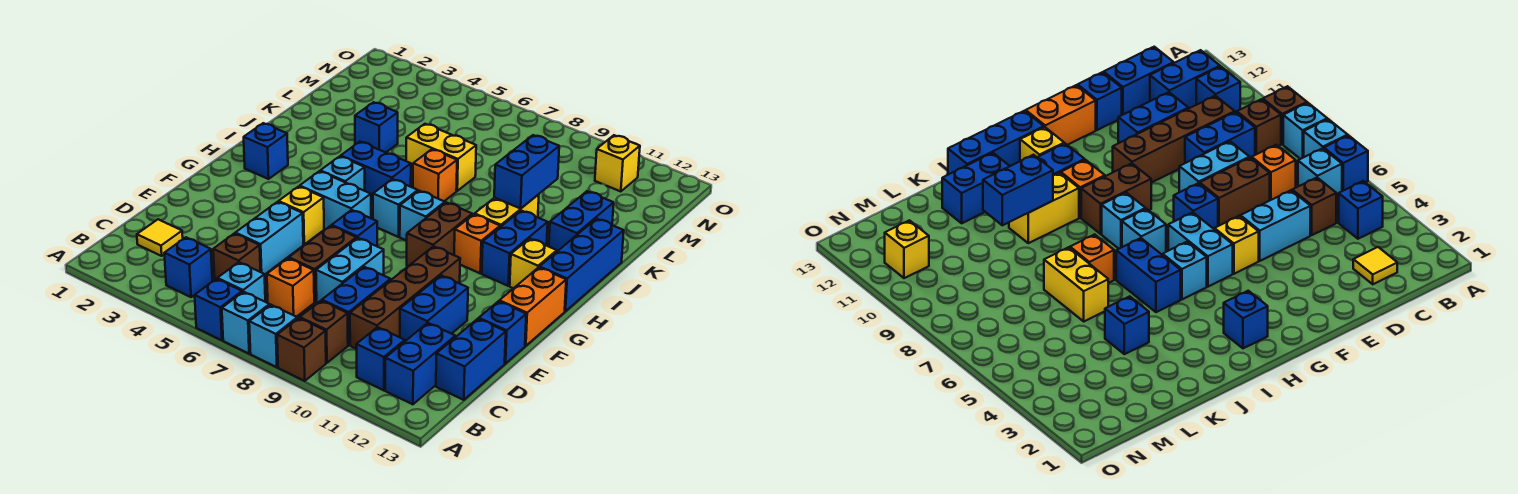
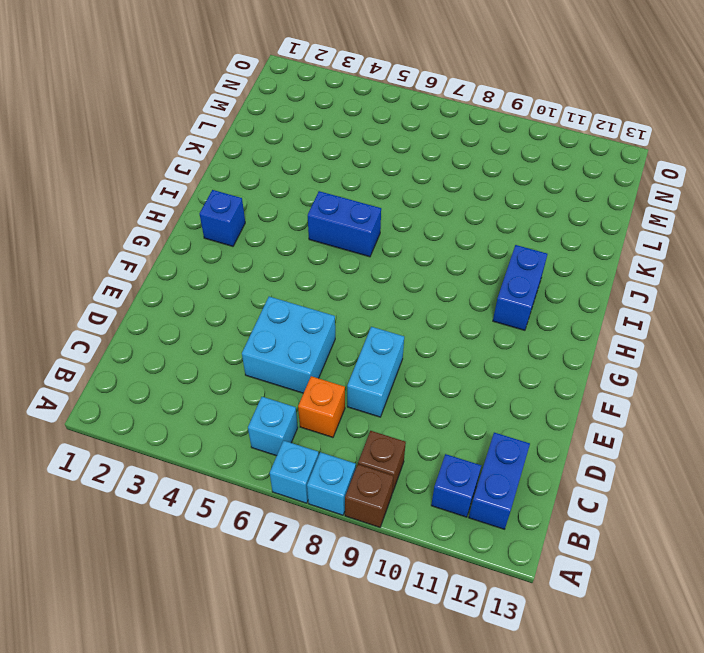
cyan 2x2 brick [242,297,335,393] -> cyan 1x2 brick [235,202,303,274]
none -> blue 1x1 brick [195,279,242,340]
none -> blue 1x1 brick [164,237,212,297]
none -> yellow 1x1 tile [137,219,183,256]
none -> brown 1x1 brick [213,233,261,279]

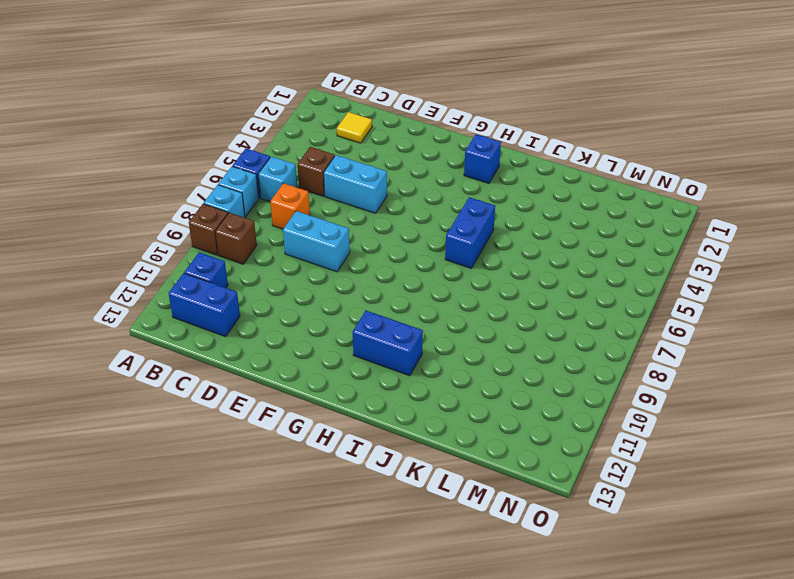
none -> blue 1x1 brick [164,237,212,297]
none -> blue 1x2 brick [322,267,391,345]
none -> brown 1x4 brick [350,246,460,349]
none -> blue 1x2 brick [436,319,506,400]

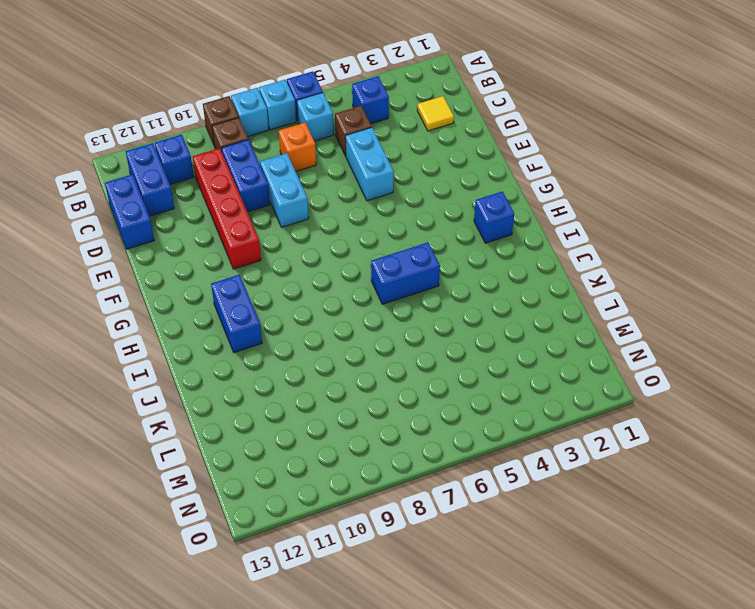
red 1x4 brick [193,148,261,269] -> brown 1x4 brick [350,246,460,349]
none -> brown 1x2 brick [289,226,356,302]
none -> blue 1x2 brick [400,276,468,341]
none -> blue 1x1 brick [479,301,526,364]
none -> yellow 1x1 brick [279,186,324,244]

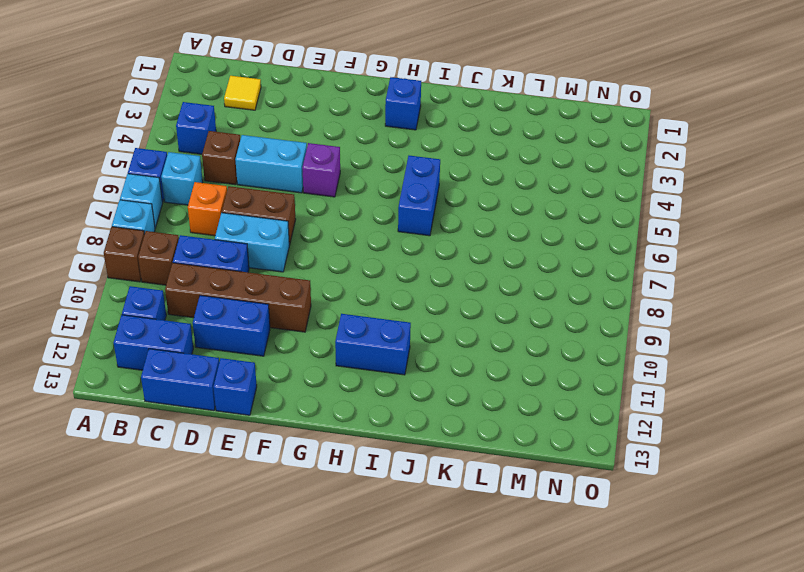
purple 1x1 brick [302,143,340,197] -> yellow 1x1 brick [279,186,324,244]
none -> blue 1x1 brick [332,210,377,246]
none -> orange 1x2 brick [499,267,566,346]
none -> cyan 1x2 brick [300,171,371,229]
none -> brown 1x2 brick [407,202,472,266]

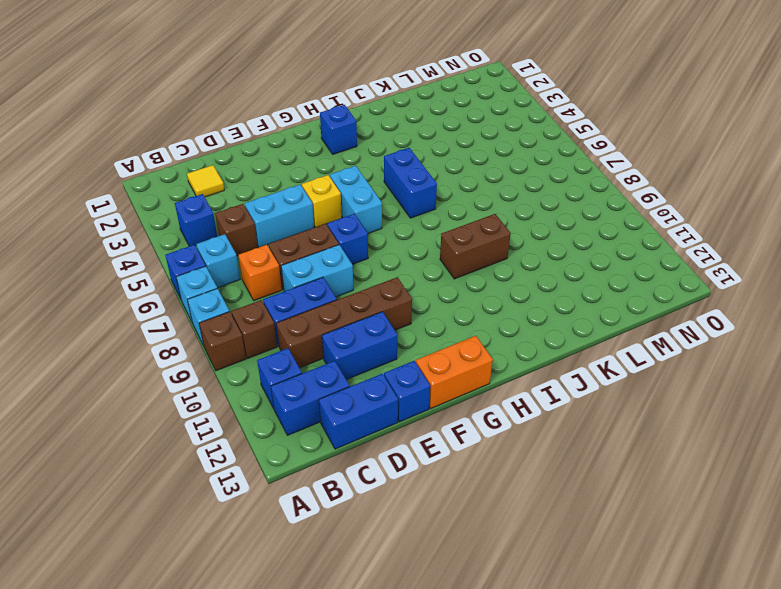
brown 1x2 brick [440,214,511,279] -> brown 1x2 brick moved to [407,202,472,266]
none -> cyan 1x1 brick [320,156,365,191]
none -> cyan 1x1 brick [373,179,418,237]
none -> cyan 1x1 brick [400,191,445,241]
none -> orange 1x1 brick [454,214,500,273]

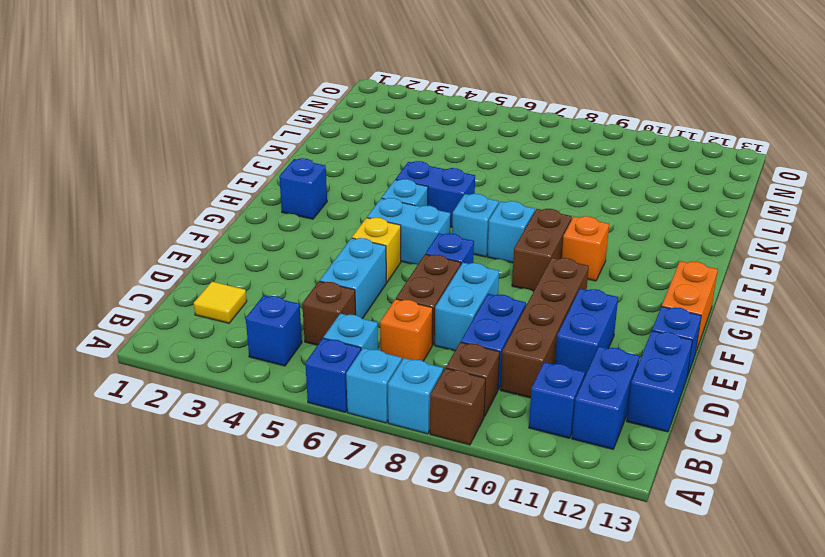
none -> blue 1x2 brick [482,211,548,286]
none -> yellow 1x1 brick [510,239,557,288]
none -> blue 1x3 brick [540,219,624,311]
none -> yellow 1x2 brick [475,194,539,227]

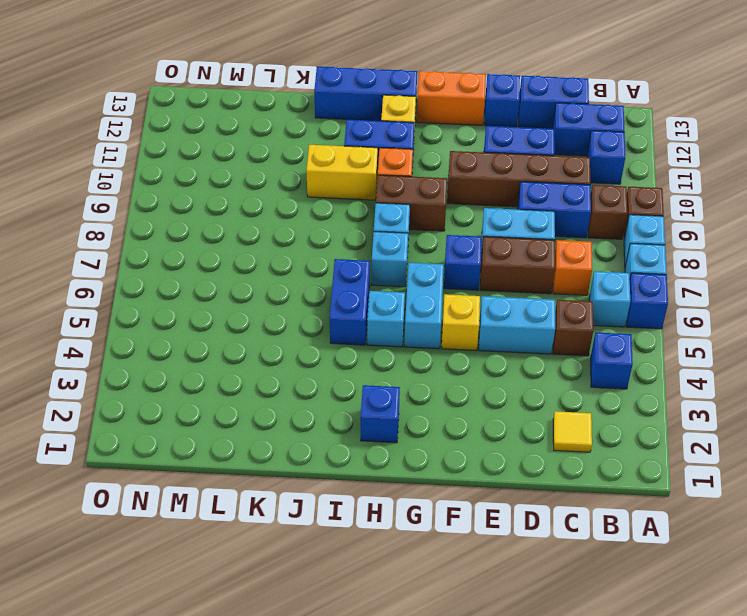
none -> orange 1x1 brick [413,149,457,201]
none -> blue 1x2 brick [549,191,614,251]
none -> blue 1x1 brick [355,102,398,152]
none -> yellow 1x2 brick [406,124,476,191]

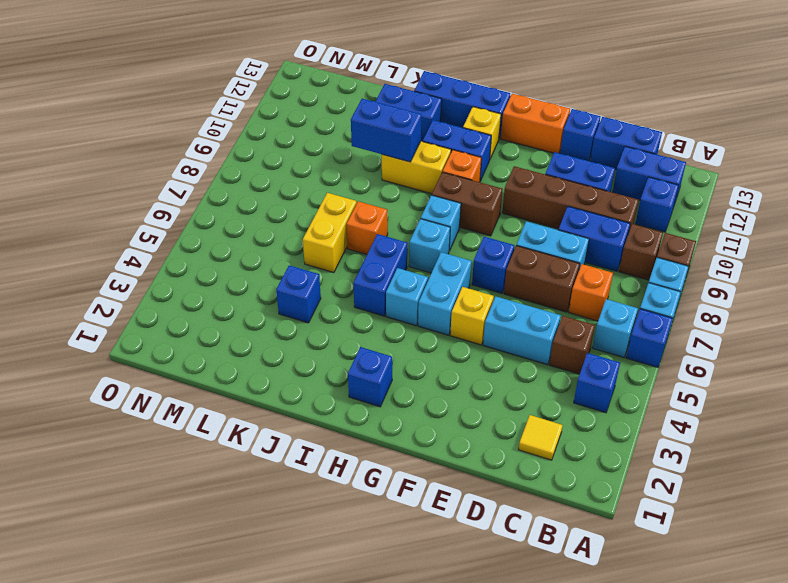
none -> yellow 1x1 brick [595,135,640,192]

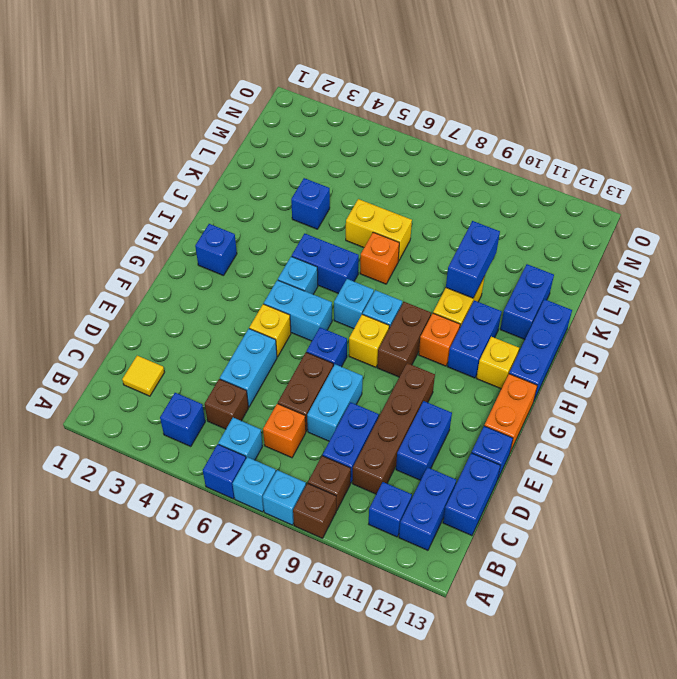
yellow 1x1 brick [349,314,389,367] -> yellow 1x1 brick moved to [595,135,640,192]

